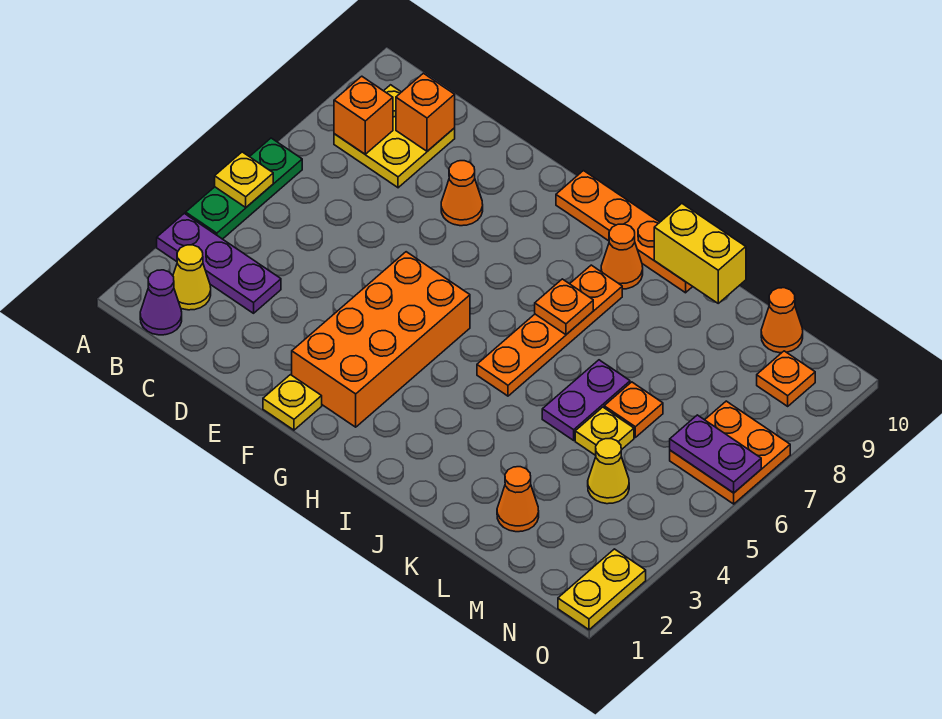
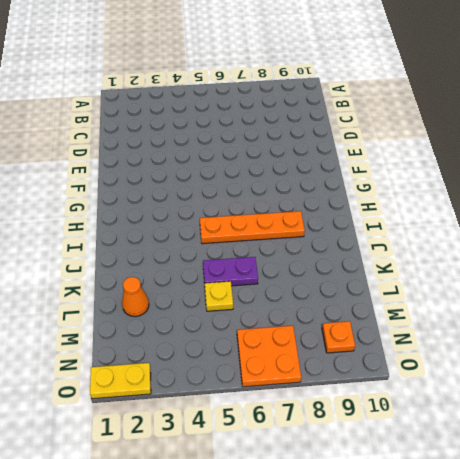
none -> purple 1x3 plate [157,213,281,313]
none -> green 1x3 plate [186,138,302,239]
none -> purple 1x1 cone [140,270,182,335]

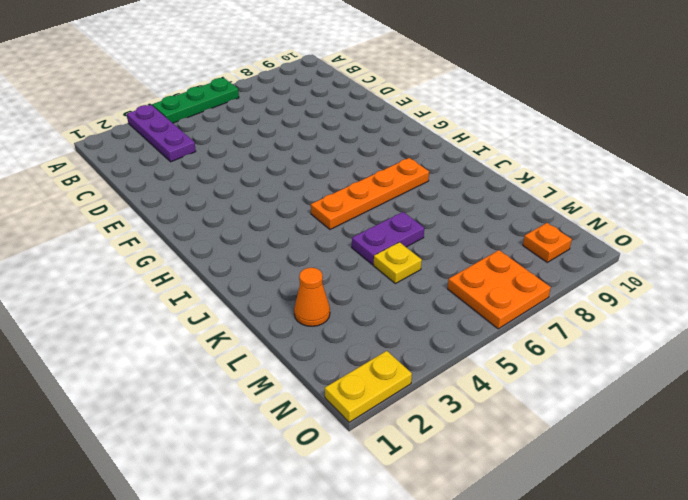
none -> purple 1x1 cone [140,270,182,335]
none -> yellow 1x1 cone [173,245,211,310]
none -> yellow 2x2 plate [334,85,455,188]

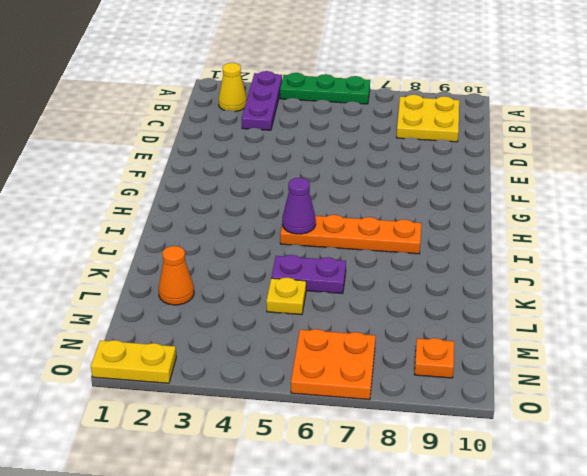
purple 1x1 cone [282,178,316,234] -> purple 1x1 cone moved to [140,270,182,335]
none -> orange 1x1 cone [441,161,483,226]
none -> yellow 1x1 plate [263,375,322,430]
none -> orange 2x4 brick [292,252,470,427]

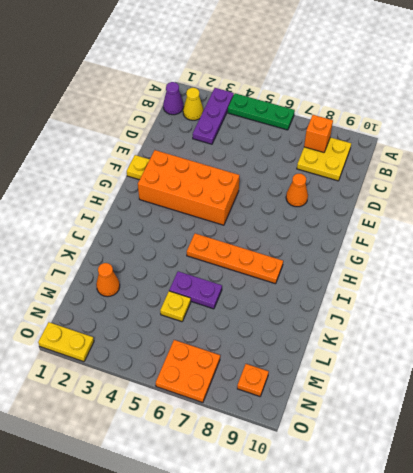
none -> orange 1x4 plate [556,171,693,293]
none -> orange 1x1 cone [601,224,643,289]
none -> orange 1x1 plate [604,382,663,437]

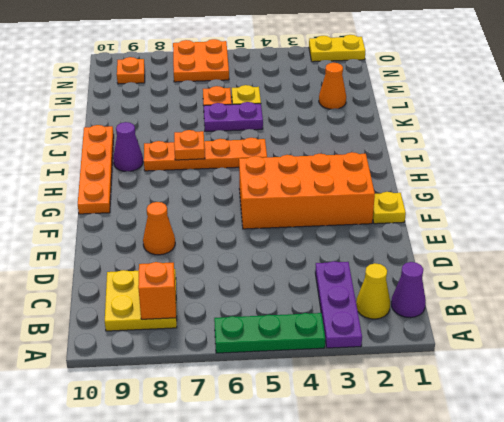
purple 1x1 cone [113,122,143,171] -> orange 1x1 cone [601,224,643,289]
none -> yellow 1x1 cone [588,439,629,504]
none -> orange 1x1 cone [761,288,803,353]
none -> yellow 1x1 plate [215,152,273,207]

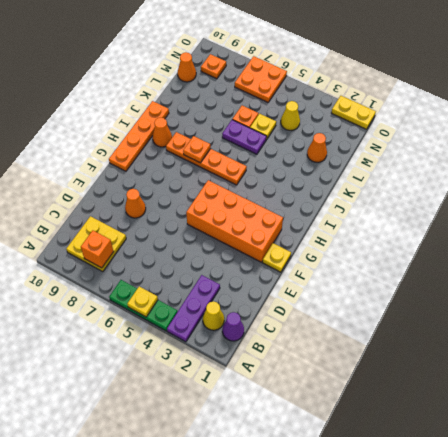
none -> orange 1x1 brick [396,73,455,151]
none -> yellow 1x2 brick [654,204,746,303]
none -> purple 1x2 plate [670,415,761,493]

